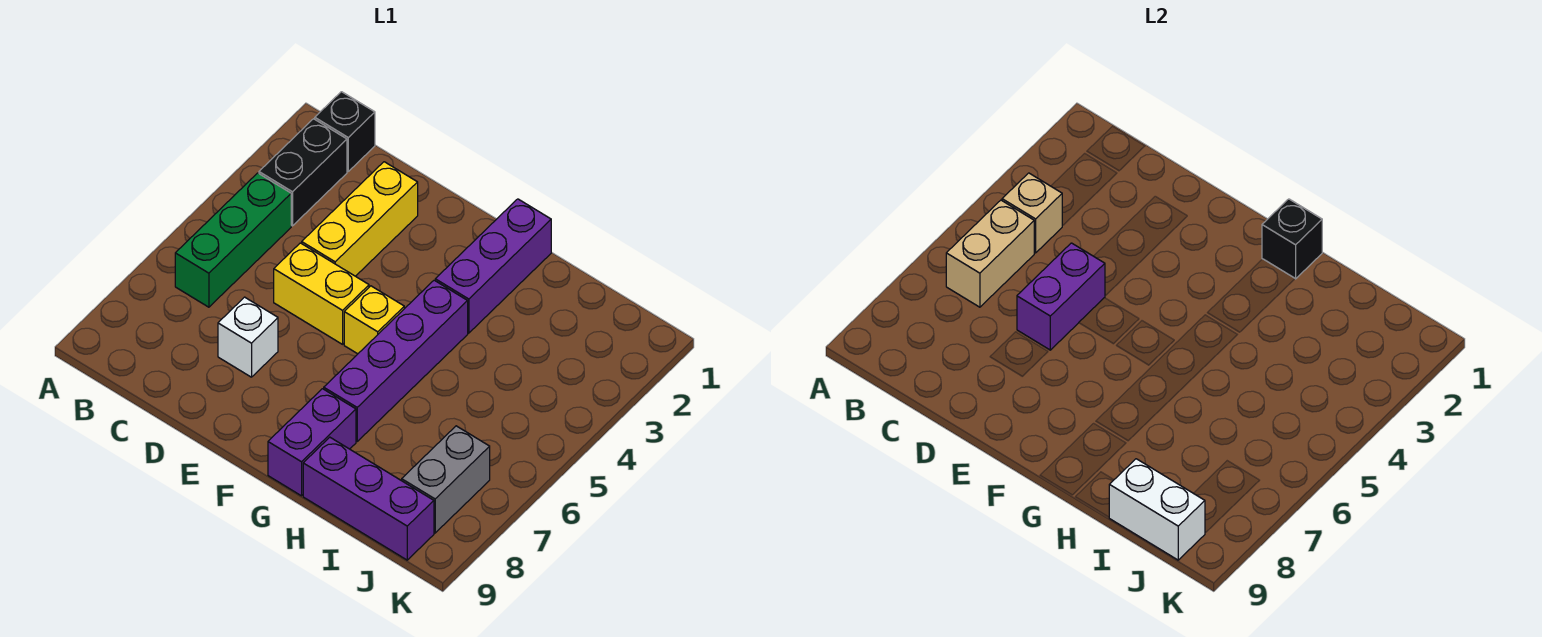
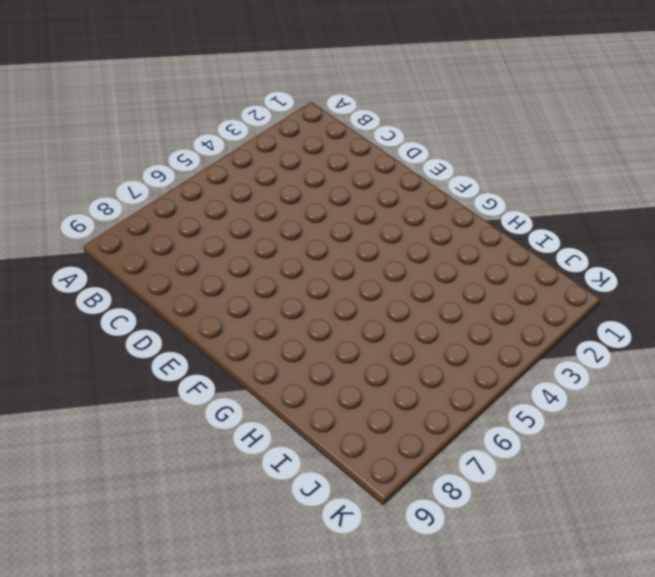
none -> black 1x1 brick [315,92,375,171]
none -> black 1x2 brick [259,119,347,226]
none -> green 1x3 brick [175,173,291,307]

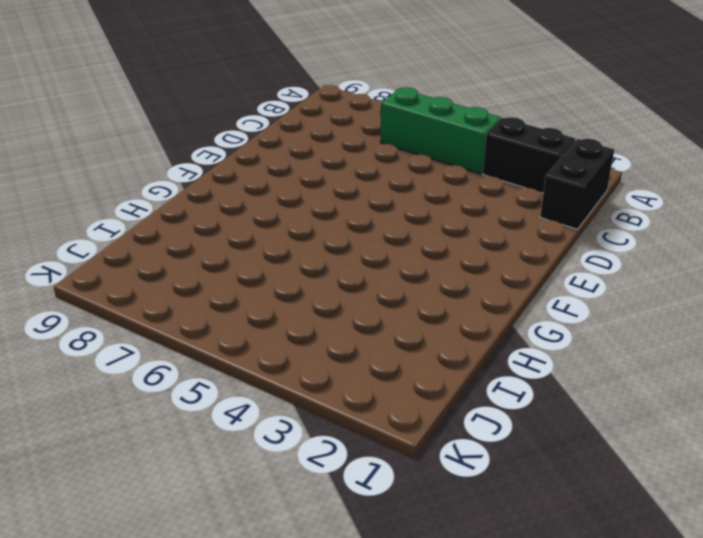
black 1x2 brick [540,139,614,229] -> black 1x1 brick [315,92,375,171]
none -> yellow 1x3 brick [302,162,418,276]
none -> yellow 1x2 brick [274,243,369,344]
none -> white 1x1 brick [218,297,278,377]

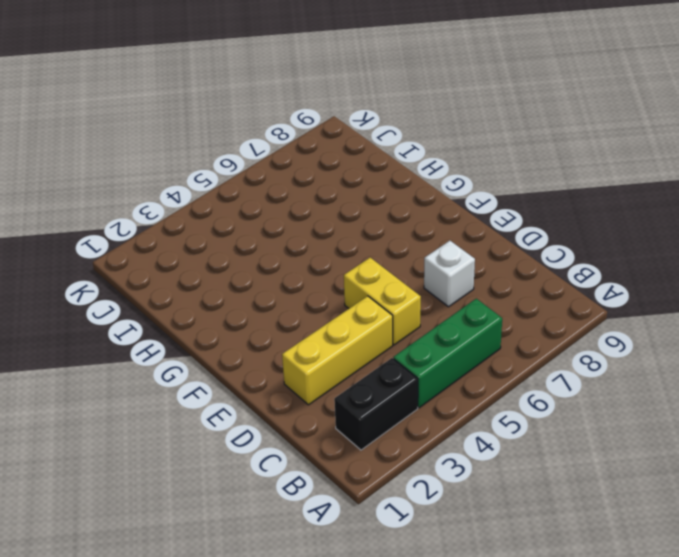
none -> black 1x1 brick [315,92,375,171]
none -> yellow 1x1 brick [344,286,404,354]
none -> purple 1x3 brick [435,199,551,333]

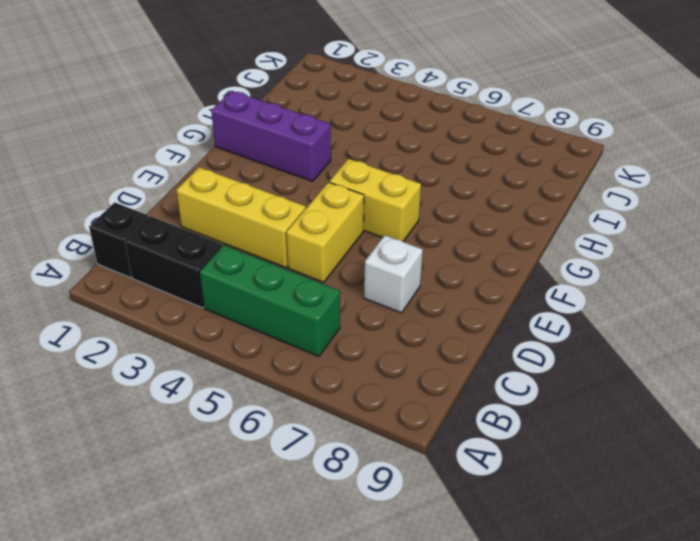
yellow 1x2 brick [329,159,421,241] -> yellow 1x1 brick [344,286,404,354]
none -> purple 1x4 brick [324,280,468,441]
none -> purple 1x2 brick [268,389,356,496]
none -> purple 1x3 brick [303,437,434,560]

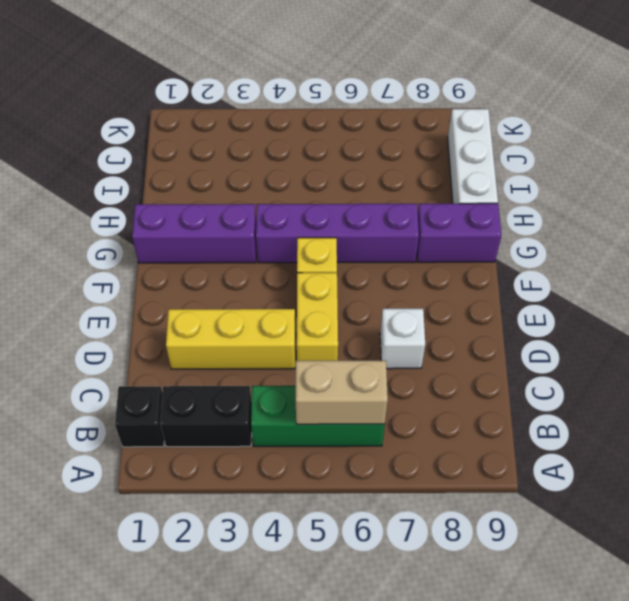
white 1x3 brick [448,109,498,204] -> purple 1x3 brick [303,437,434,560]
none -> grey 1x2 brick [402,426,490,533]
none -> tan 1x1 brick [1002,173,1062,253]
none -> purple 1x2 brick [1017,243,1105,350]

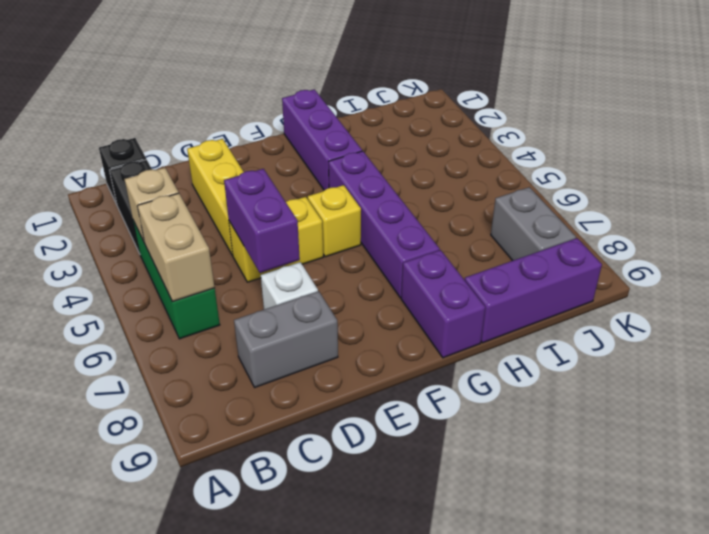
grey 1x2 brick [234,291,338,387] -> none
none -> black 1x1 brick [1262,199,1322,279]
none -> white 1x2 brick [1109,459,1205,560]

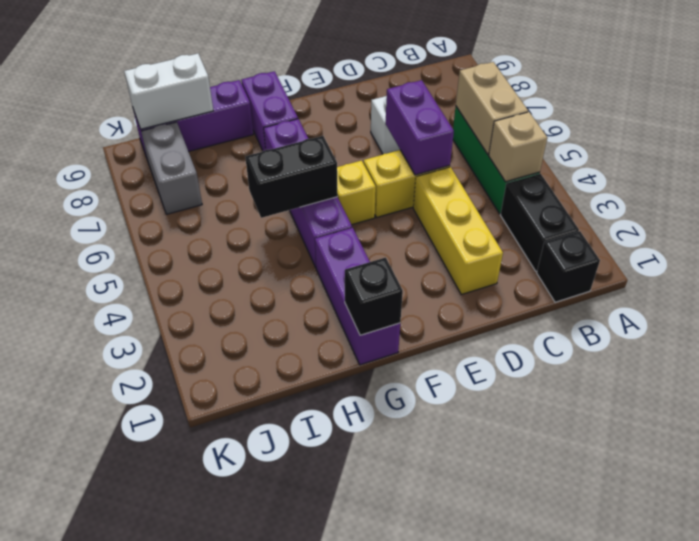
black 1x2 brick [245,136,338,218] -> none

